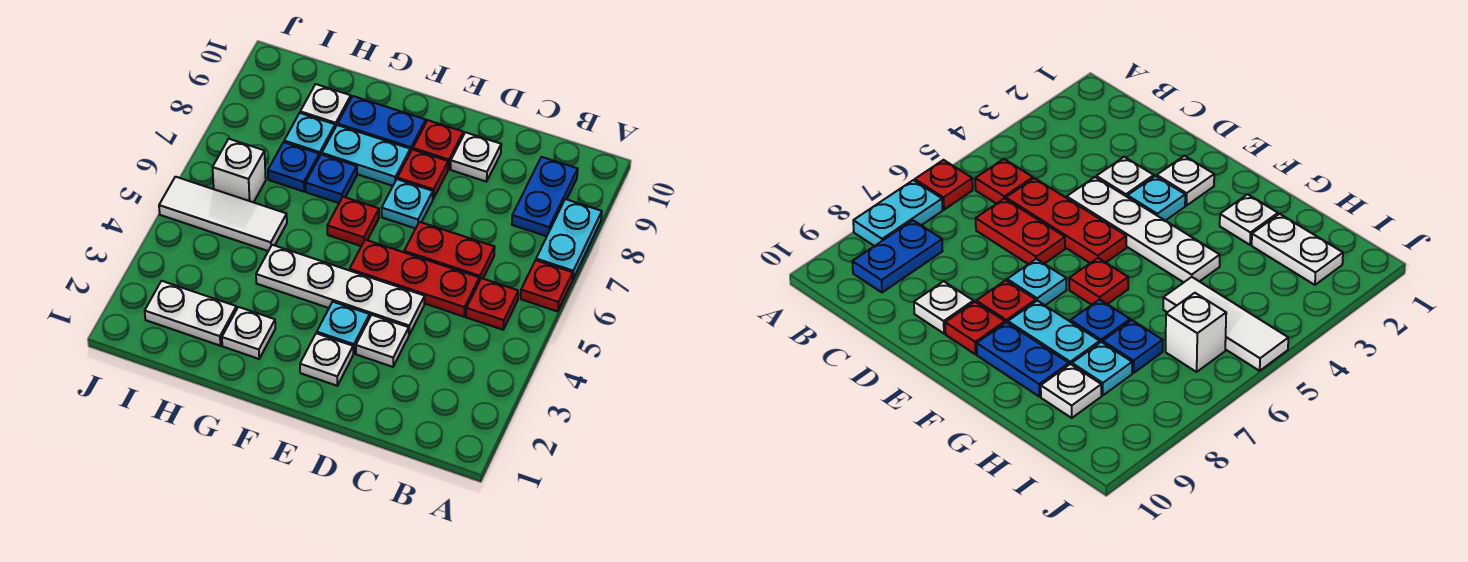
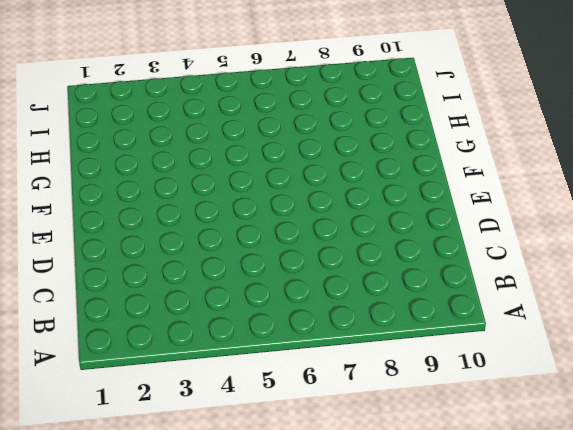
none -> red 1x1 plate [521,260,573,312]
none -> cyan 1x2 plate [536,199,602,280]
none -> red 1x1 plate [466,278,518,330]

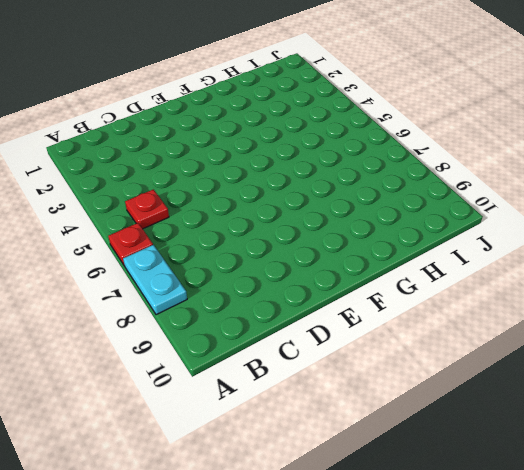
none -> blue 1x2 plate [512,157,578,236]
none -> red 1x3 plate [350,240,479,317]
none -> red 1x2 plate [404,222,495,281]

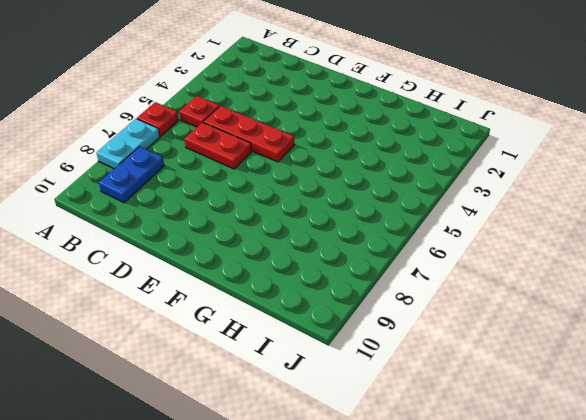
none -> white 1x1 plate [356,315,409,367]
none -> white 1x4 plate [256,245,425,335]
none -> white 1x1 plate [450,132,501,182]

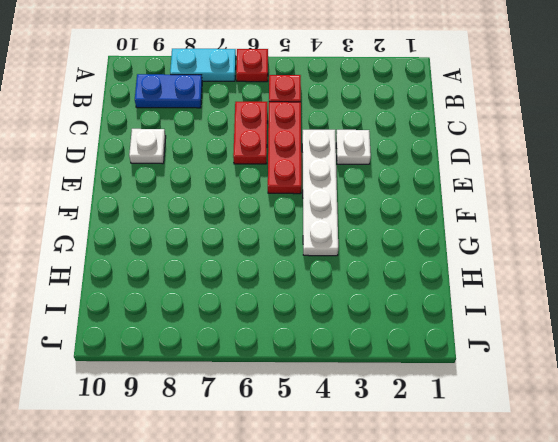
none -> white 1x1 plate [300,333,353,386]
none -> cyan 1x1 plate [317,302,370,354]
none -> cyan 1x1 plate [382,179,433,229]

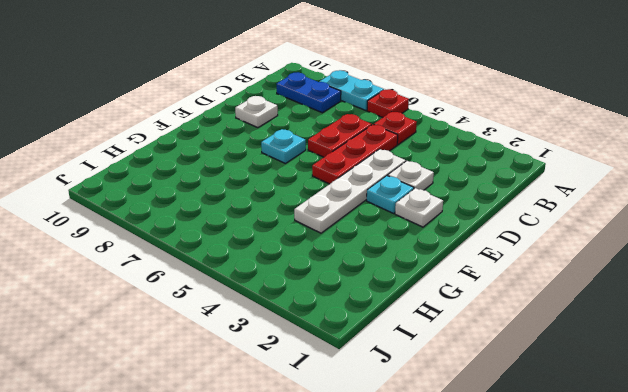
none -> red 1x1 plate [397,149,448,199]
none -> red 1x1 plate [413,120,463,169]
none -> red 1x1 plate [327,197,379,246]

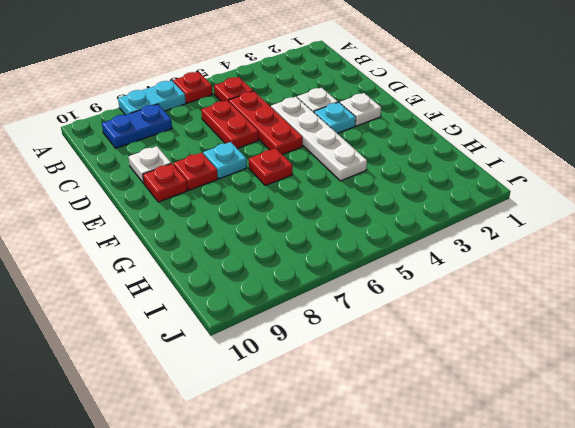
none -> cyan 1x2 plate [322,125,410,186]
none -> blue 1x2 plate [338,96,426,152]
none -> white 1x1 plate [222,307,275,359]

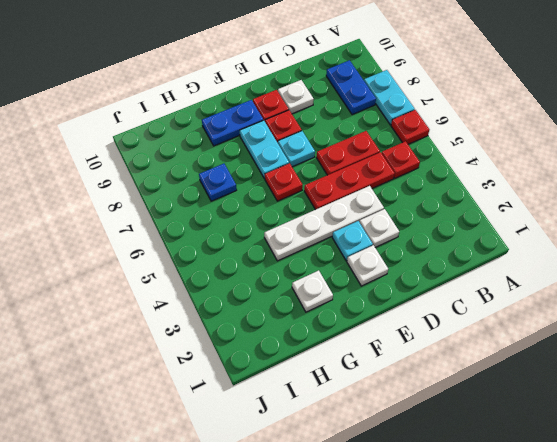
cyan 1x2 plate [240,120,289,179] -> cyan 1x2 plate turned to [322,125,410,186]
none -> blue 1x1 plate [306,154,357,203]
none -> white 1x2 plate [145,281,237,346]
none -> white 1x3 tile [159,177,287,251]

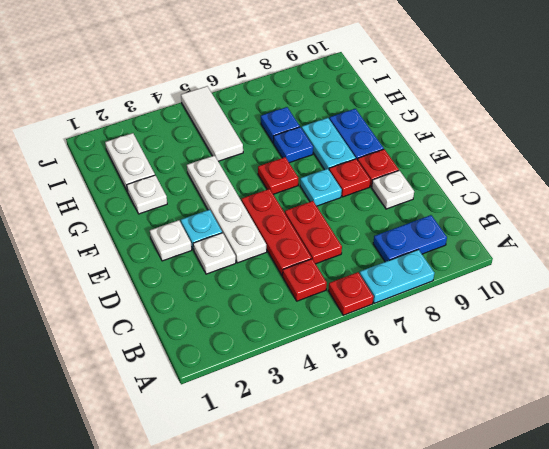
none -> cyan 1x1 plate [284,113,335,157]
none -> white 1x1 plate [300,84,351,127]
none -> white 1x1 brick [213,139,266,202]

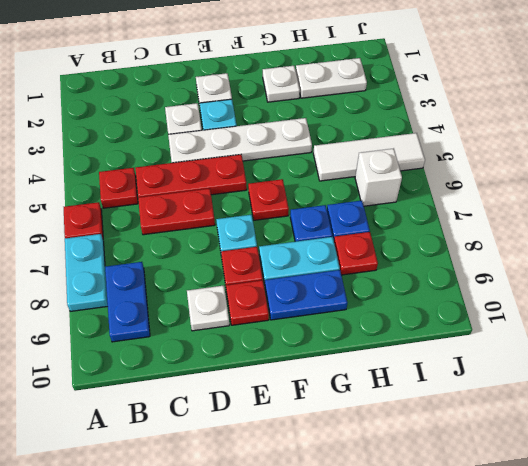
red 1x1 plate [334,232,378,275] -> cyan 1x1 plate [284,113,335,157]
none -> white 1x1 plate [300,84,351,127]

